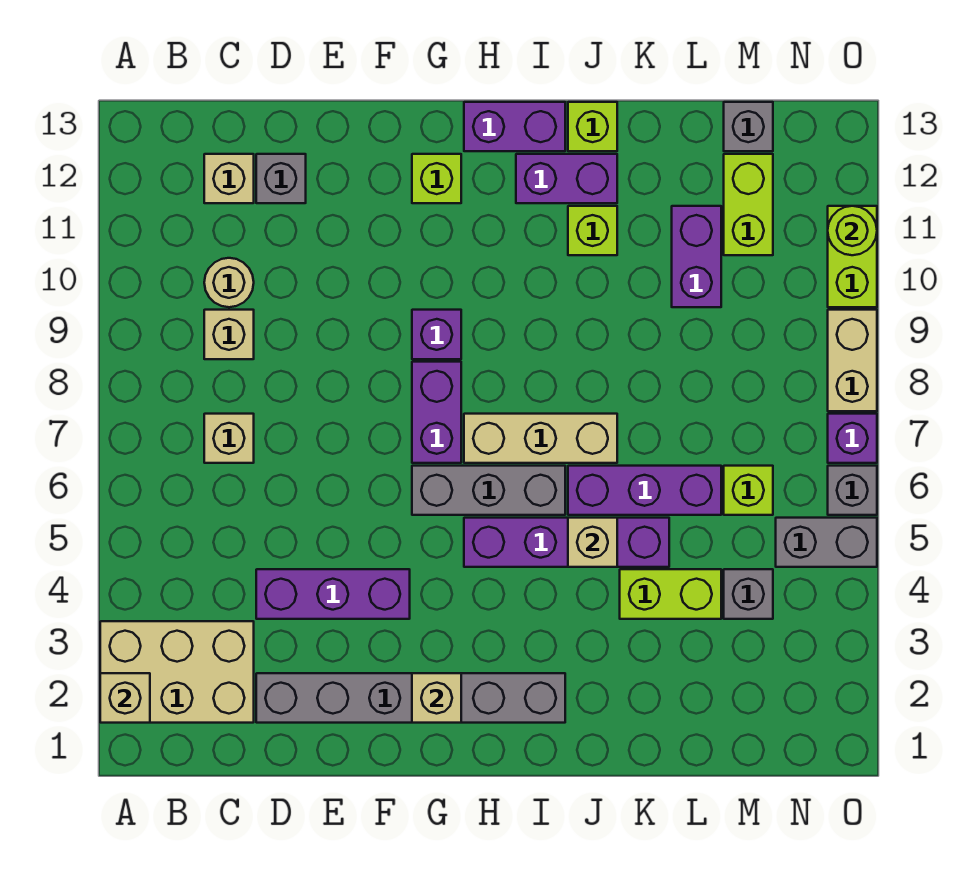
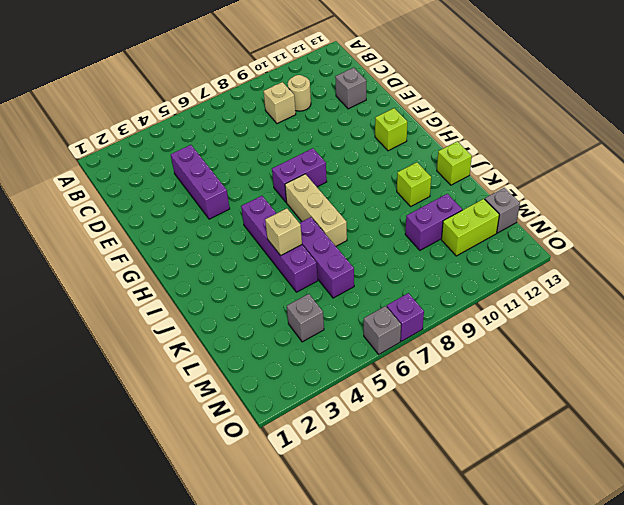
none -> tan 2x3 brick [100,621,254,723]
none -> tan 1x1 brick [204,414,254,463]
none -> tan 1x1 brick [204,154,254,203]
none -> grey 1x6 brick [256,673,565,723]

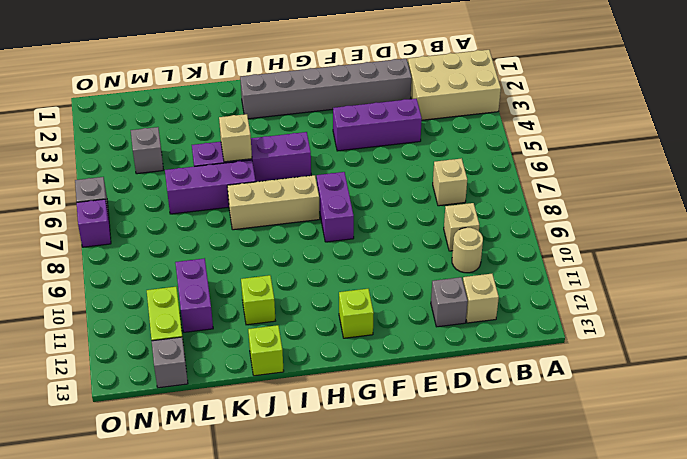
none -> grey 1x3 brick [412,466,565,515]
none -> purple 1x1 brick [412,310,461,359]
none -> purple 1x2 brick [464,102,565,151]
none -> purple 1x2 brick [516,154,617,203]

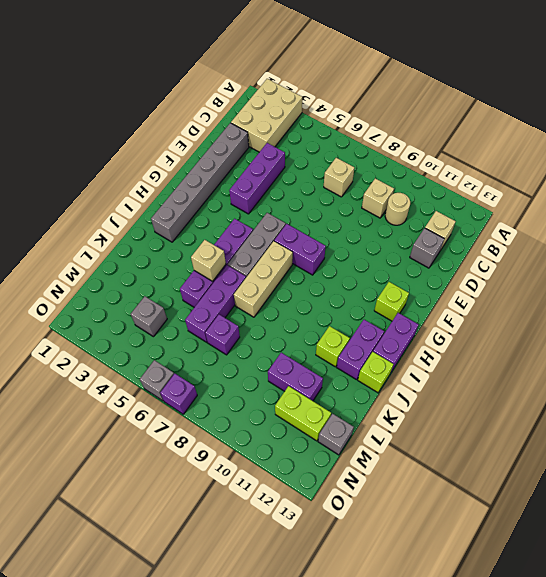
purple 1x1 brick [205,314,240,355] -> purple 1x1 brick moved to [412,310,461,359]
none -> lime 1x2 brick [620,569,721,619]
none -> lime 1x1 brick [724,466,773,515]
none -> grey 1x2 brick [776,518,877,567]
none -> tan 1x2 brick [828,310,877,411]

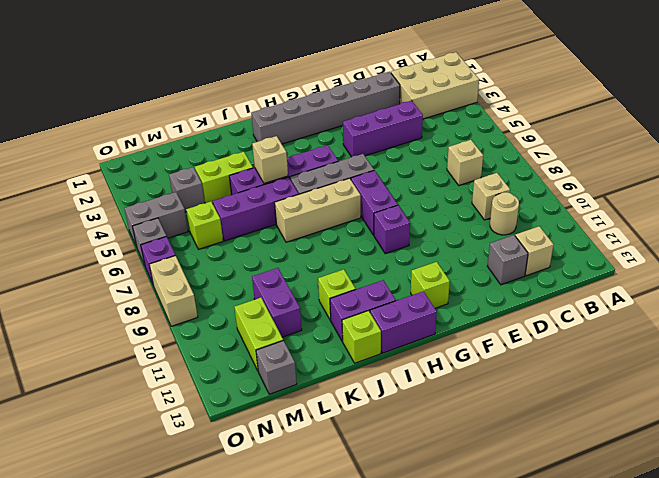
none -> lime 1x2 brick [828,206,877,307]
none -> tan 1x1 brick [100,673,150,723]
none -> tan 1x1 brick [412,673,461,723]
none -> lime 1x1 round brick [828,206,877,255]

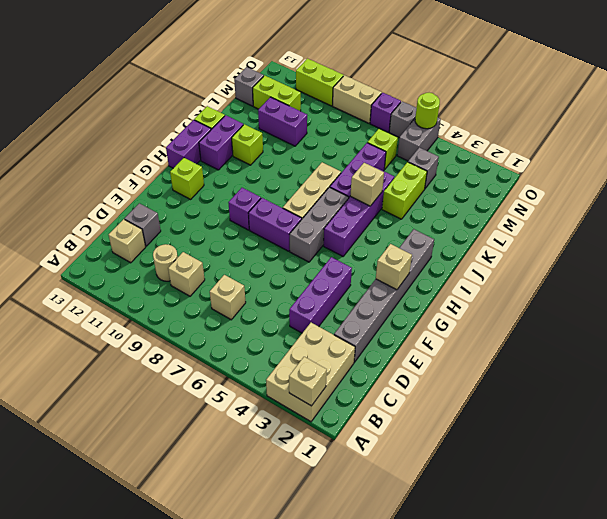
lime 1x1 round brick [415,93,440,129] -> lime 1x1 round brick moved to [828,206,877,255]

